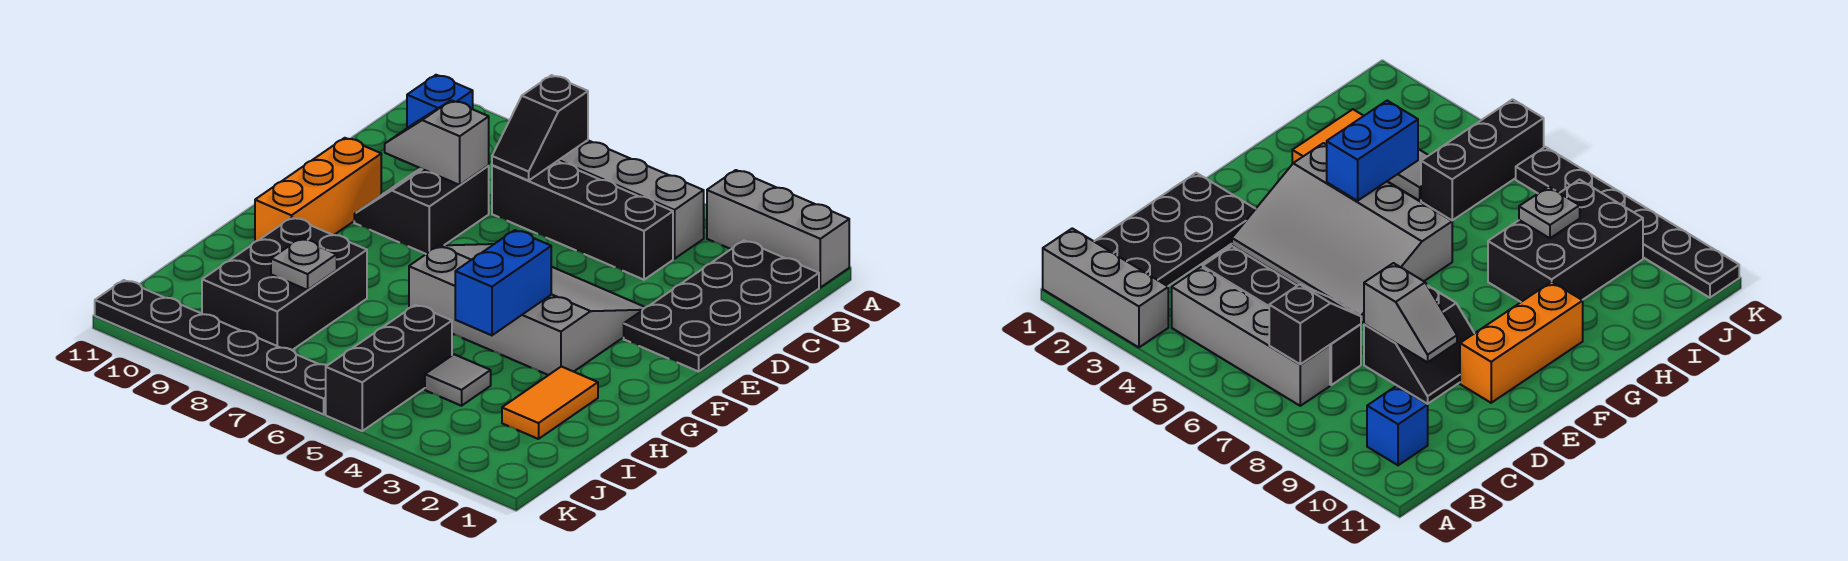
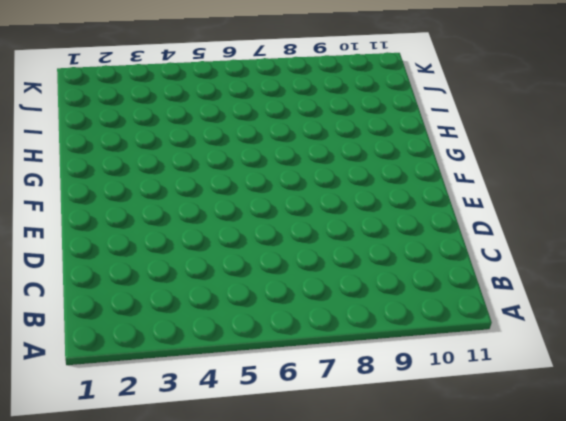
none -> grey 1x3 brick [707,170,849,287]
none -> black 2x4 plate [624,241,819,372]
none -> grey 1x4 brick [558,140,704,259]

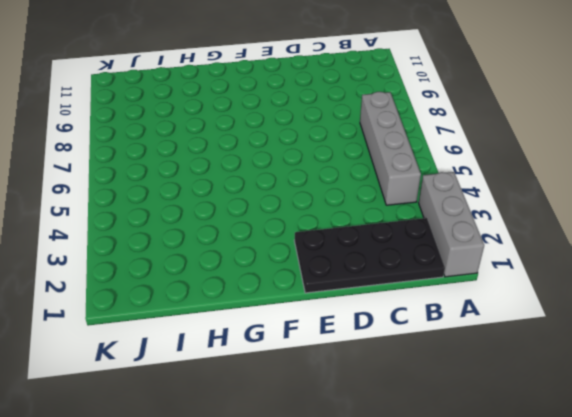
none -> blue 1x1 brick [407,75,473,128]
none -> black 1x4 brick [492,161,673,280]
none -> black 2x2 slope [354,166,489,254]

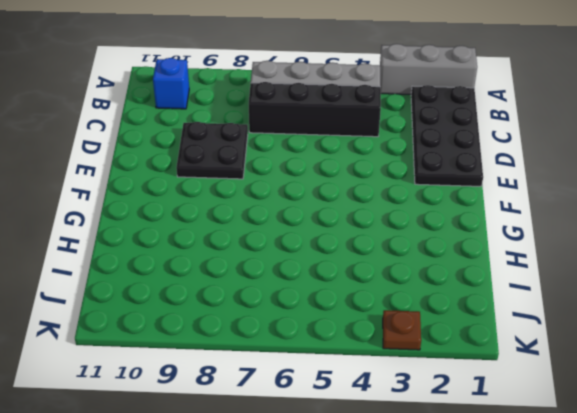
black 2x2 plate [176,122,248,179] -> black 2x2 slope [354,166,489,254]
brown 1x1 plate [383,310,421,350] -> none
none -> grey 3x4 slope [409,244,645,375]
none -> orange 1x3 brick [255,138,381,242]
none -> orange 1x2 tile [502,367,598,439]

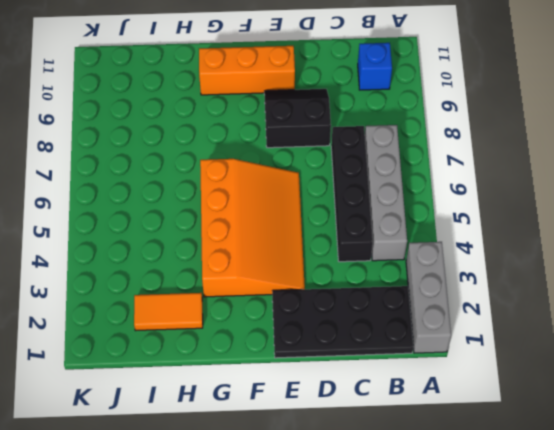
orange 3x4 slope [200,159,305,297] -> grey 3x4 slope [409,244,645,375]
none -> black 2x3 brick [202,218,367,350]
none -> grey 1x1 tile [425,354,491,406]
none -> black 1x3 brick [326,305,452,431]

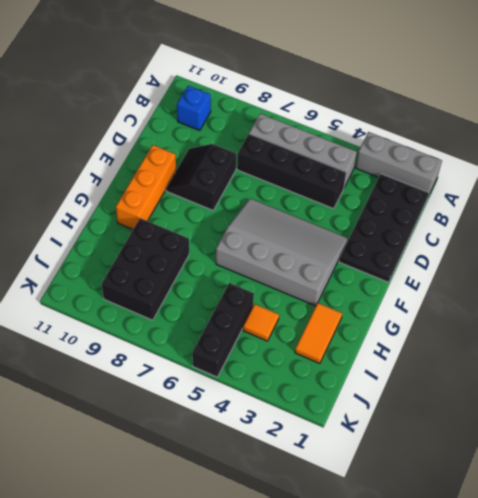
orange 1x1 tile [243,304,279,341] -> grey 1x1 tile [425,354,491,406]
none -> black 1x6 plate [95,280,327,414]
none -> black 1x2 slope [492,75,588,181]
none -> grey 1x2 slope [385,100,489,185]

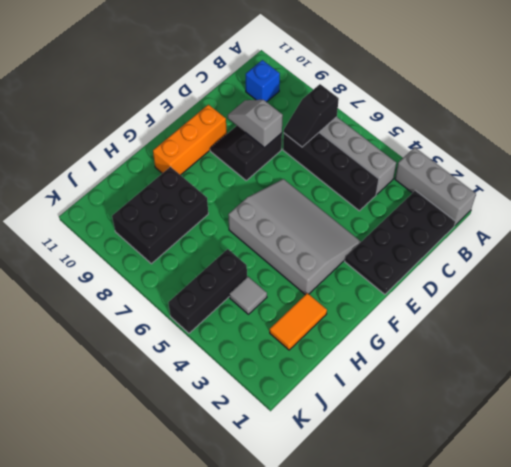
none -> black 1x6 plate [95,280,327,414]
none -> blue 1x2 brick [455,230,551,335]
none -> grey 1x1 plate [271,239,337,290]

